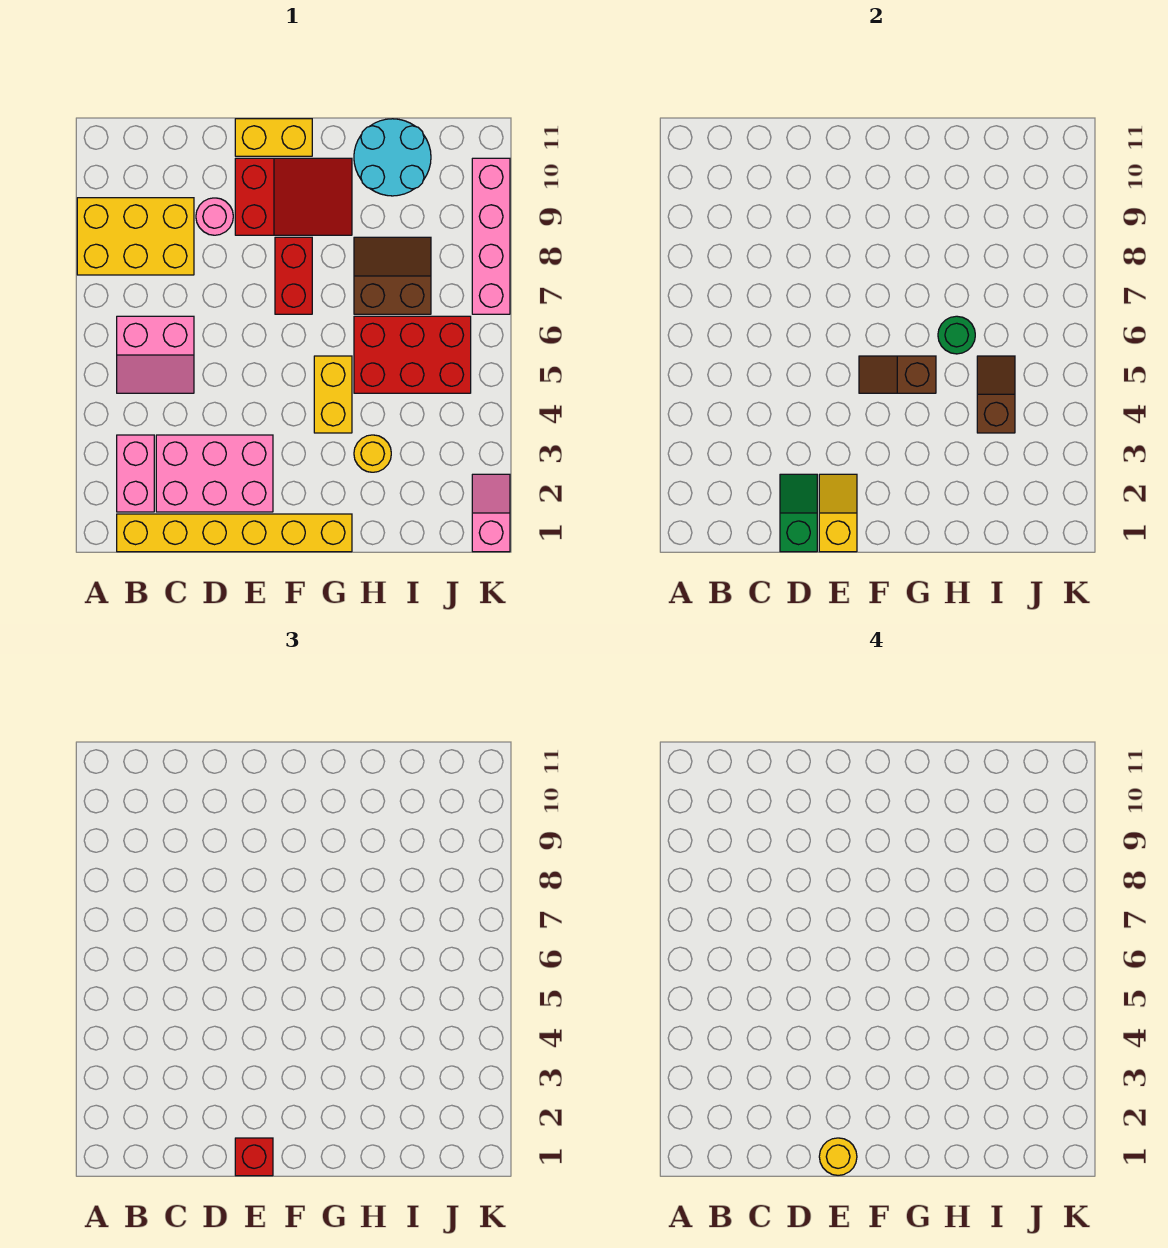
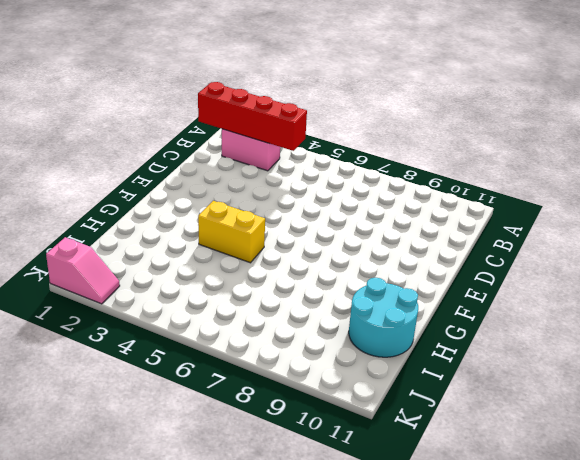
red 1x4 brick [198,82,307,151] -> none
none -> yellow 2x3 brick [77,198,194,275]
none -> yellow 1x6 brick [117,514,352,552]
none -> pink 2x2 slope [117,316,194,393]

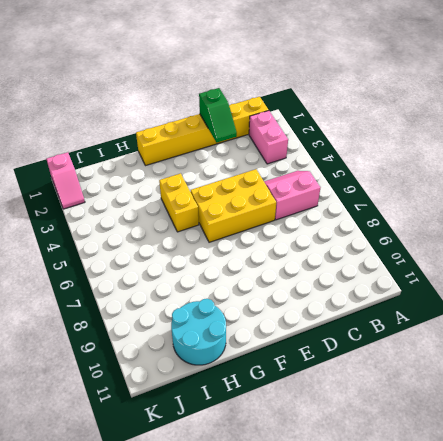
yellow 2x3 brick [191,169,276,242] -> yellow 2x3 brick moved to [77,198,194,275]
none -> pink 2x3 brick [156,435,273,512]
none -> pink 1x1 round brick [196,198,233,235]
none -> red 2x3 slope [235,158,352,235]

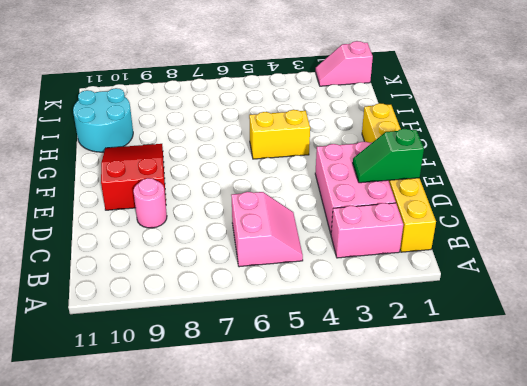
none -> yellow 2x3 brick [77,198,194,275]
none -> yellow 1x2 brick [235,119,312,156]
none -> red 1x2 brick [275,237,312,314]

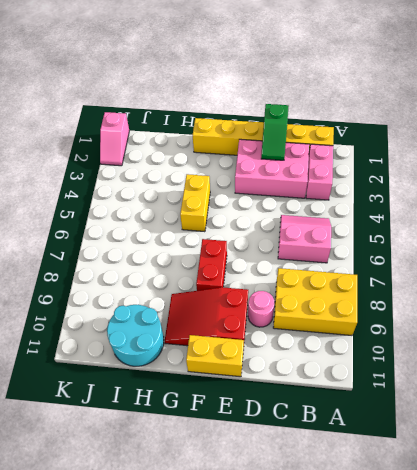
none -> yellow 1x1 round brick [354,435,391,472]
none -> red 2x3 brick [354,316,471,393]
none -> brown 2x2 slope [354,237,431,314]

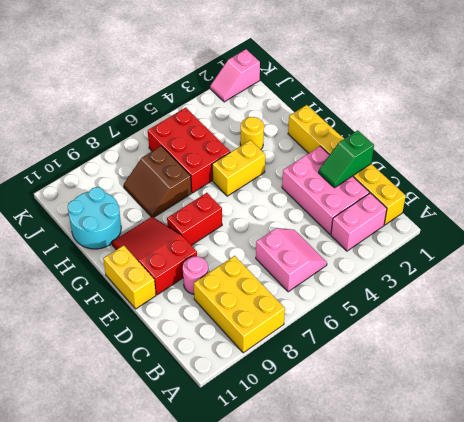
none -> pink 1x4 brick [472,158,510,314]
none -> yellow 1x2 slope [819,474,857,552]
none -> brown 1x2 slope [859,356,936,393]

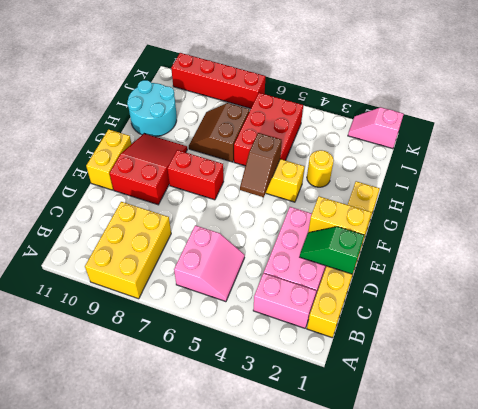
yellow 1x2 brick [308,197,372,243] -> yellow 1x2 slope [819,474,857,552]
red 1x4 brick [171,53,265,108] -> pink 1x4 brick [472,158,510,314]
none -> pink 1x1 round brick [196,198,233,235]
none -> green 1x1 round brick [938,316,975,354]
none -> brown 1x2 slope [977,356,1015,433]

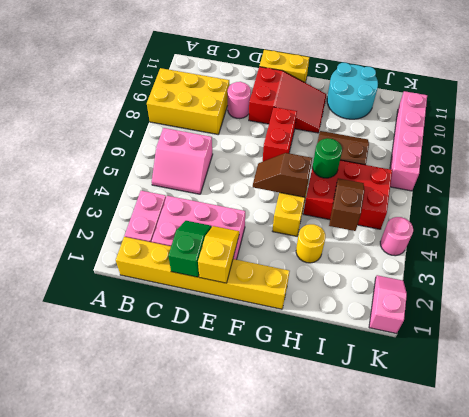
pink 1x1 round brick [380,217,413,256] -> none
none -> red 1x1 brick [235,1138,273,1176]
none -> yellow 1x1 round brick [819,1138,857,1175]

